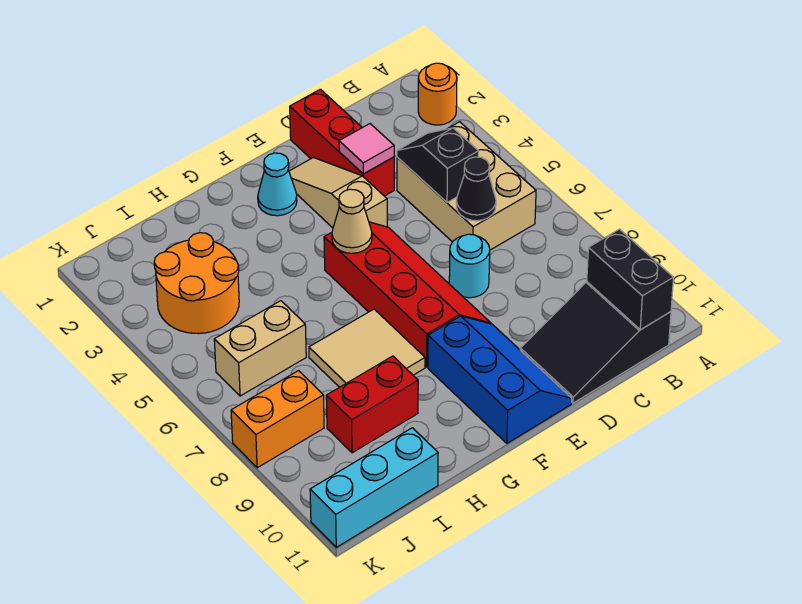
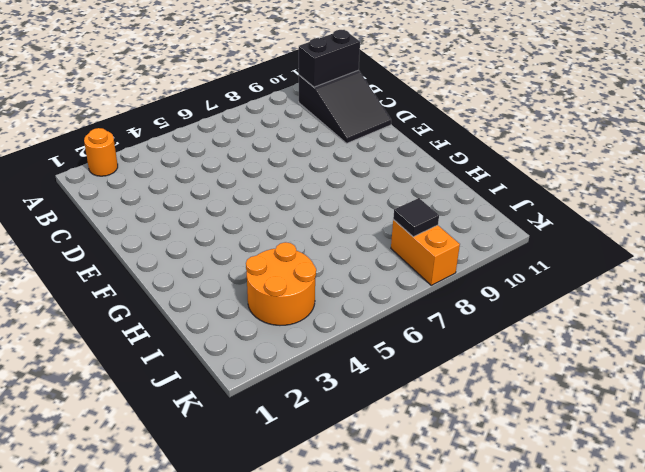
black 1x1 tile [393,198,439,237] -> none
none -> tan 2x3 brick [397,122,536,250]
none -> red 1x3 brick [290,89,394,196]
none -> cyan 1x1 round brick [449,234,490,298]

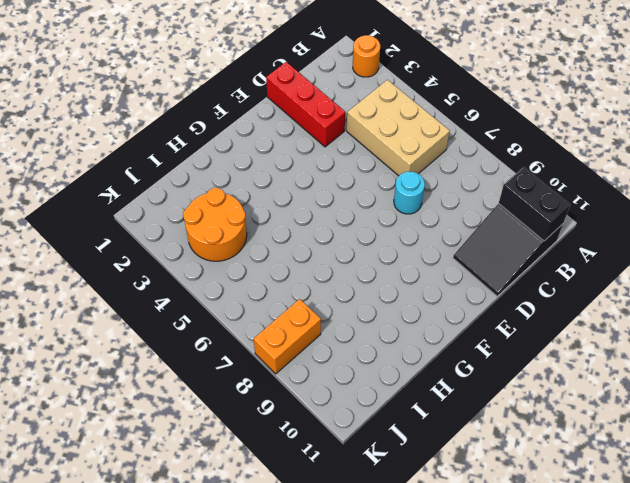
none -> tan 1x3 slope [289,158,387,228]
none -> red 2x4 slope [324,222,491,367]
none -> blue 2x3 slope [428,316,572,443]

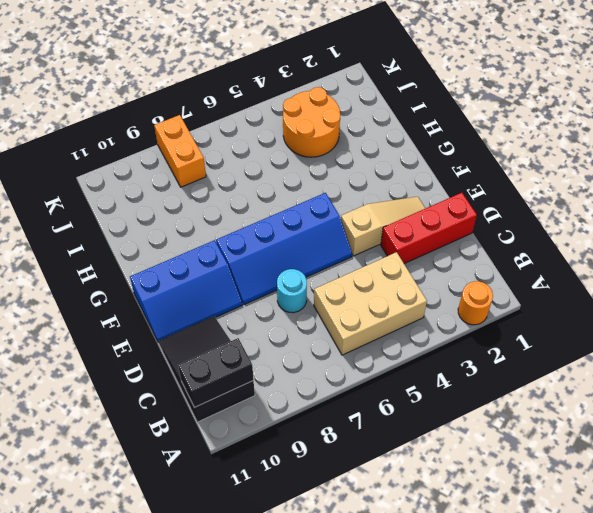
blue 2x4 slope [216,193,352,304] -> red 2x4 slope [324,222,491,367]
none -> cyan 1x1 cone [258,153,297,216]
none -> tan 2x2 tile [309,309,425,387]
none -> red 1x2 brick [326,356,418,453]

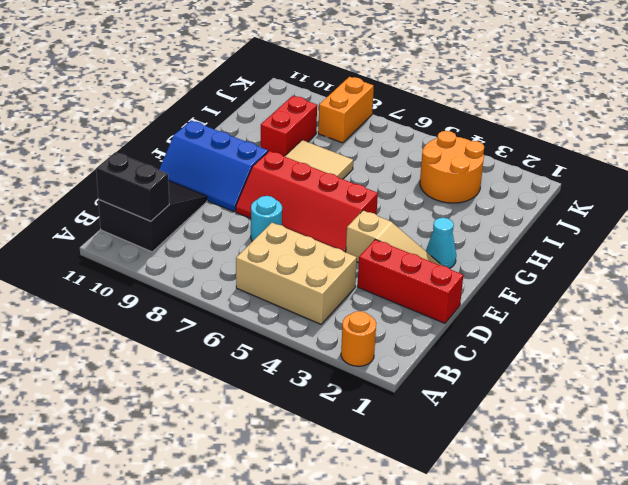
none -> tan 1x2 brick [214,301,306,396]
none -> cyan 1x3 brick [310,428,438,547]
none -> black 1x2 slope [397,128,479,202]

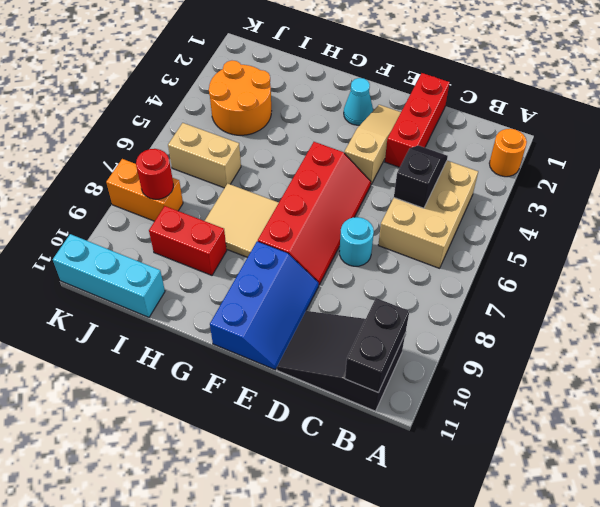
red 1x1 round brick [136,149,173,199] -> none
none -> black 1x1 cone [456,157,496,221]
none -> pink 1x1 tile [339,124,394,174]
none -> tan 1x1 cone [332,189,372,253]

